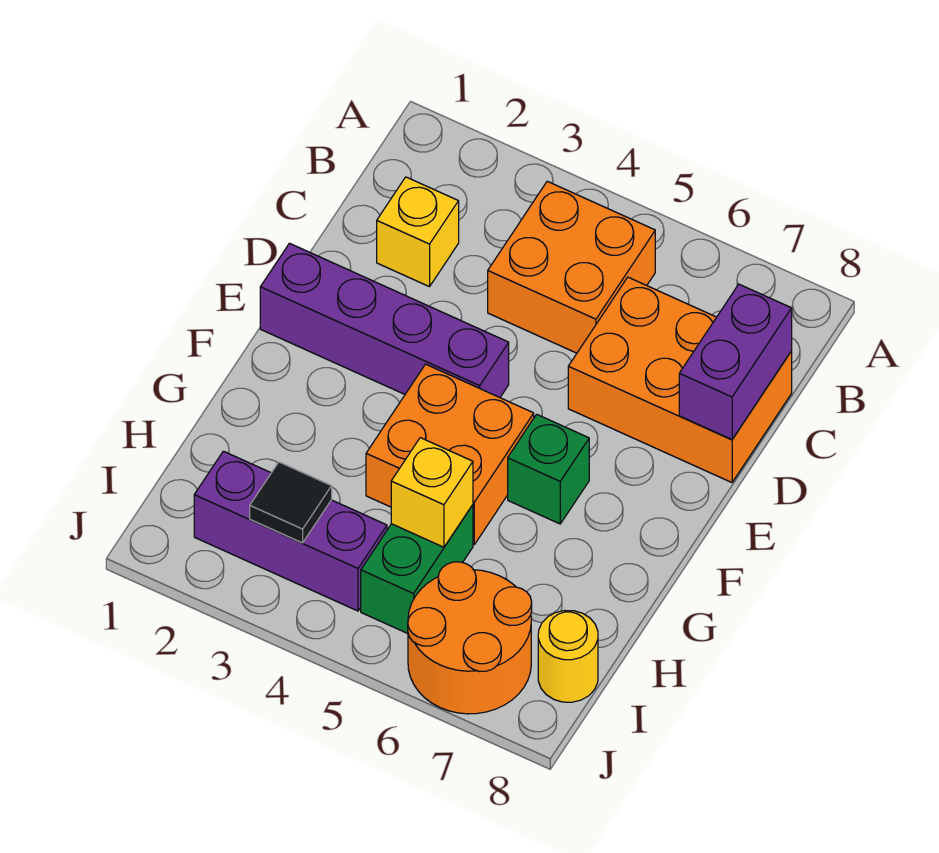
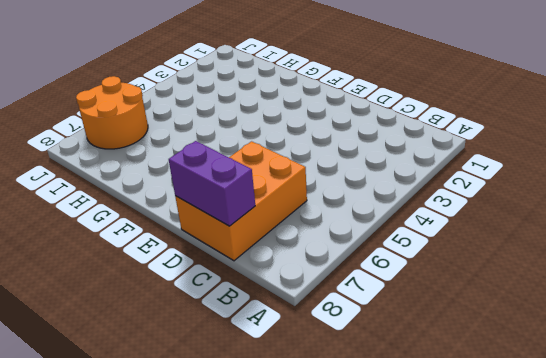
none -> orange 2x2 brick [488,181,655,353]
none -> yellow 1x1 brick [377,177,459,287]
none -> purple 1x4 brick [260,243,509,397]

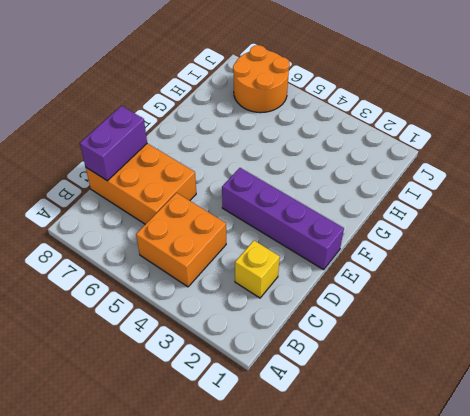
none -> orange 2x2 brick [366,364,534,544]
none -> green 1x1 brick [508,414,589,524]
none -> green 1x2 brick [361,505,473,634]

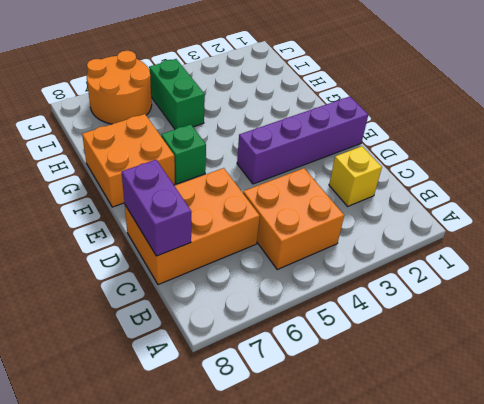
orange 2x2 brick [82,114,175,207] -> orange 2x2 brick moved to [366,364,534,544]
none -> purple 1x3 brick [194,451,387,611]
none -> yellow 1x1 round brick [538,610,598,702]
none -> yellow 1x1 brick [391,438,473,547]

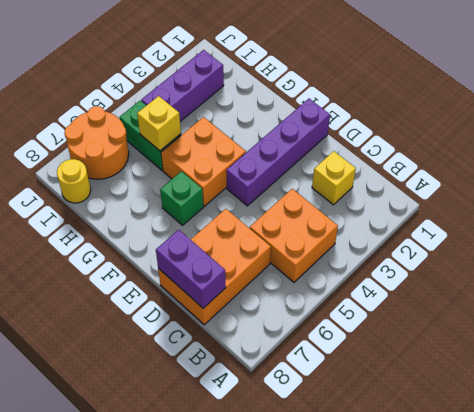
none -> black 1x1 tile [250,462,332,543]

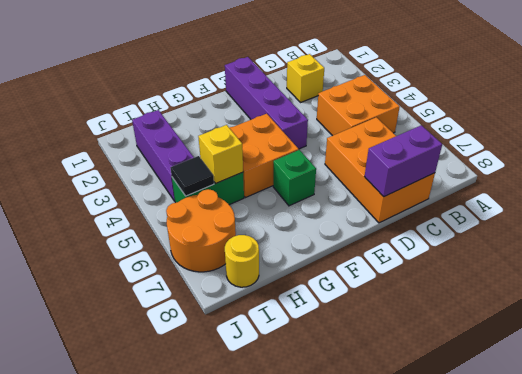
black 1x1 tile [170,156,214,196] -> black 1x1 tile moved to [250,462,332,543]

